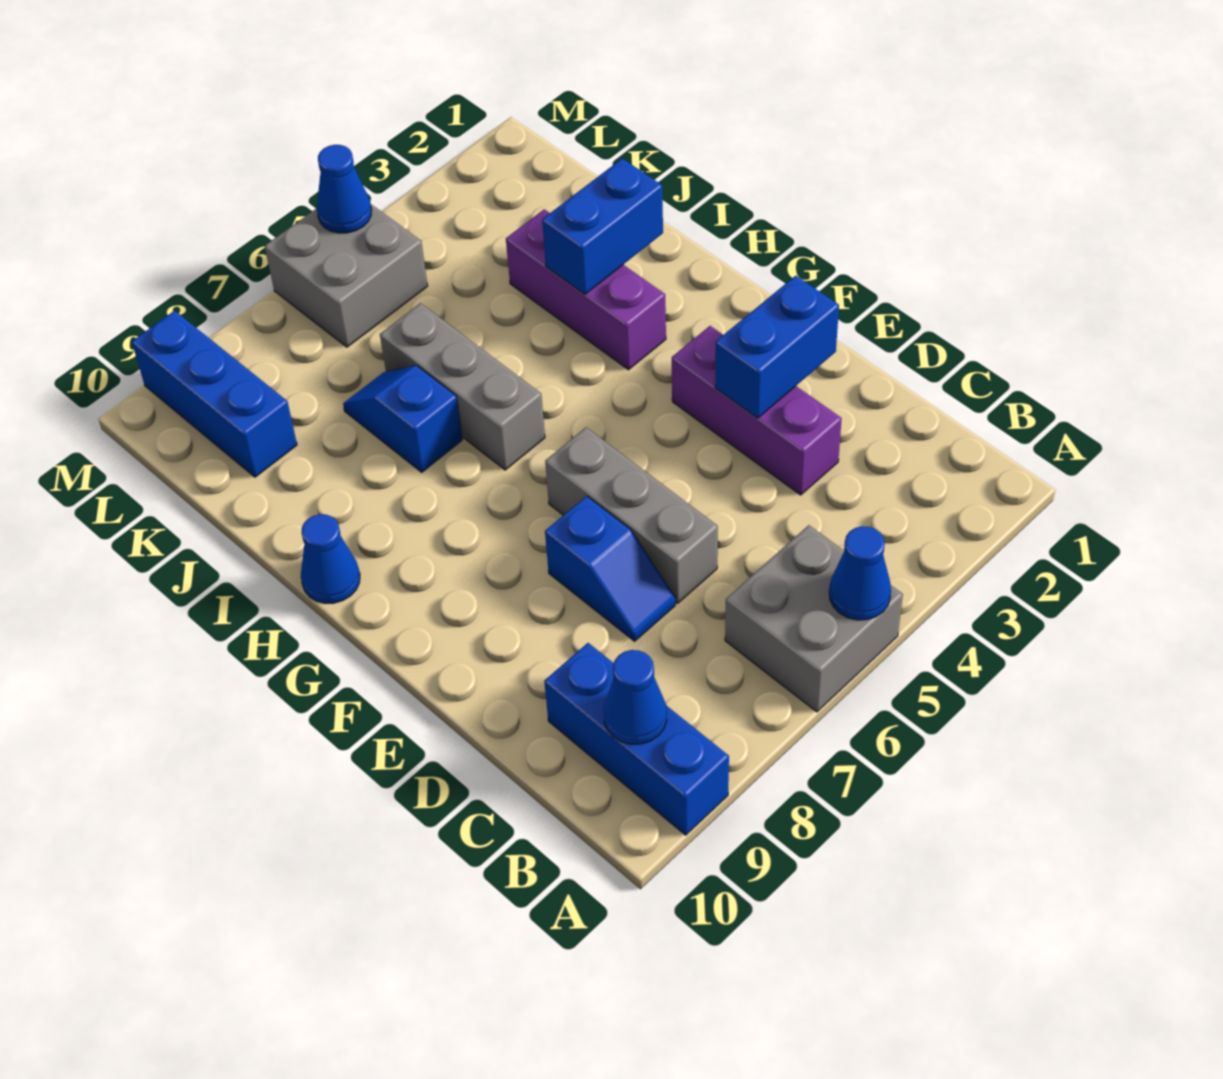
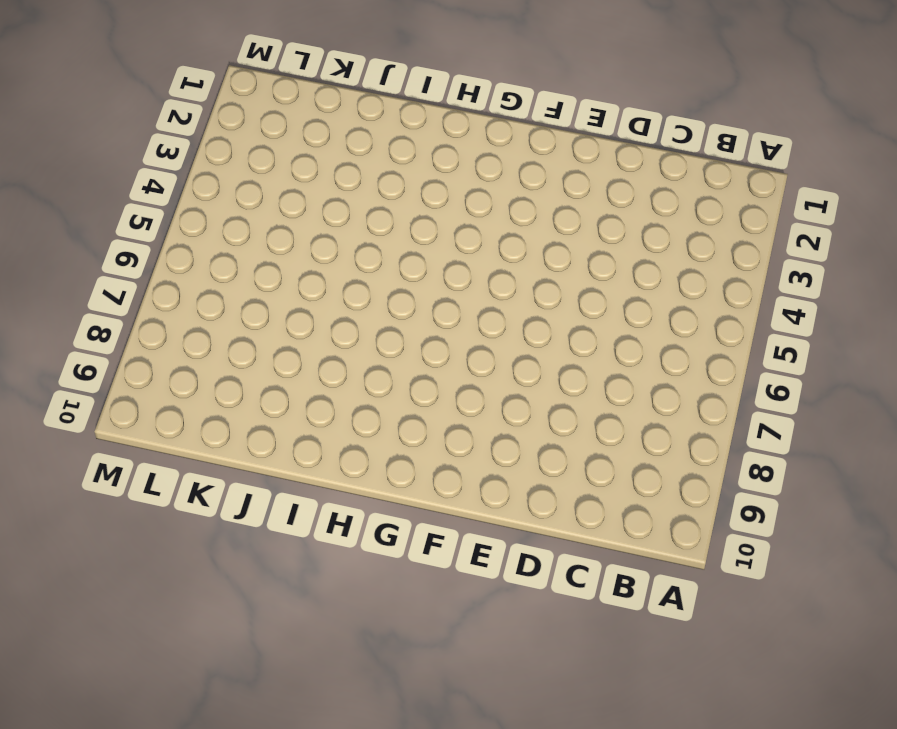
none -> grey 2x2 brick [725,525,903,712]
none -> blue 1x3 brick [544,643,729,835]
none -> purple 1x3 brick [672,326,842,495]

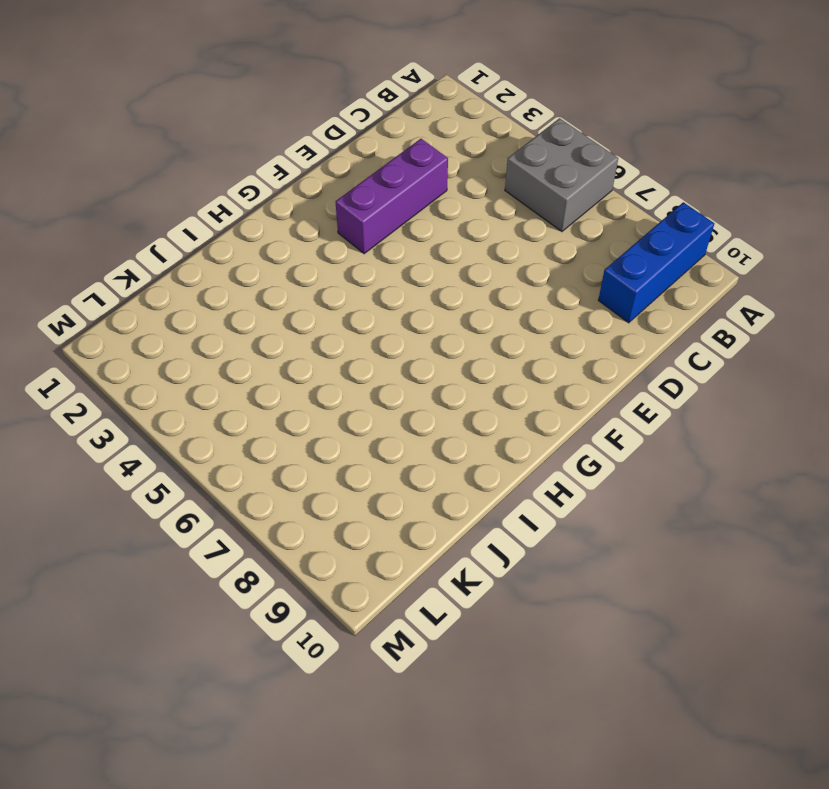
none -> grey 1x3 brick [545,427,718,603]
none -> blue 1x2 slope [545,496,675,641]
none -> purple 1x3 brick [506,209,666,370]

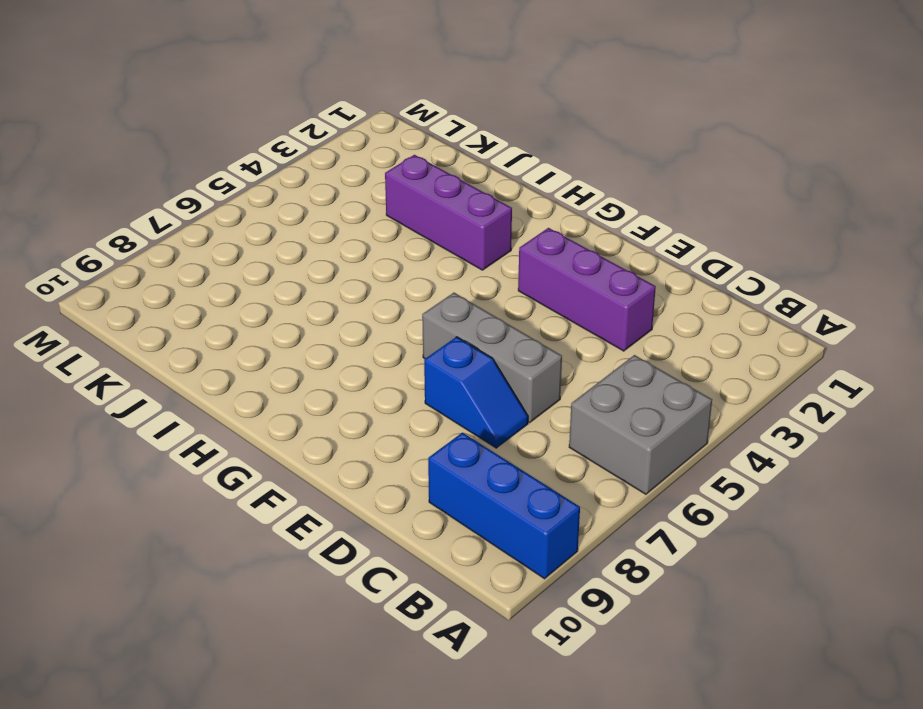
none -> grey 1x3 brick [380,303,545,470]
none -> blue 1x1 cone [301,514,360,603]
none -> blue 1x2 slope [343,366,462,472]

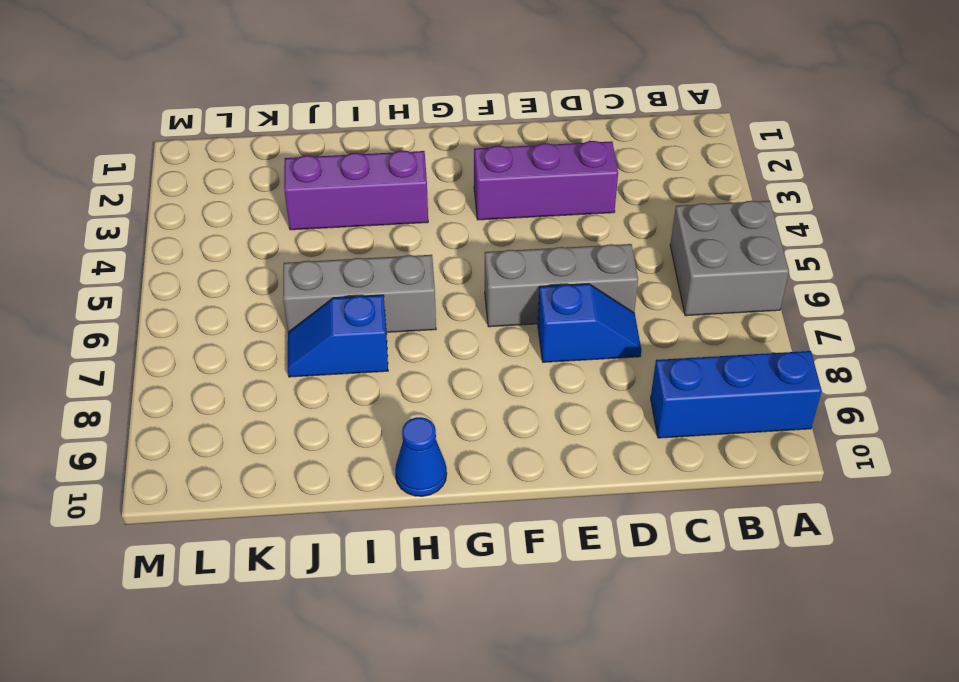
none -> blue 1x3 brick [132,311,297,477]
none -> grey 2x2 brick [265,204,428,347]
none -> blue 1x1 cone [829,526,891,620]

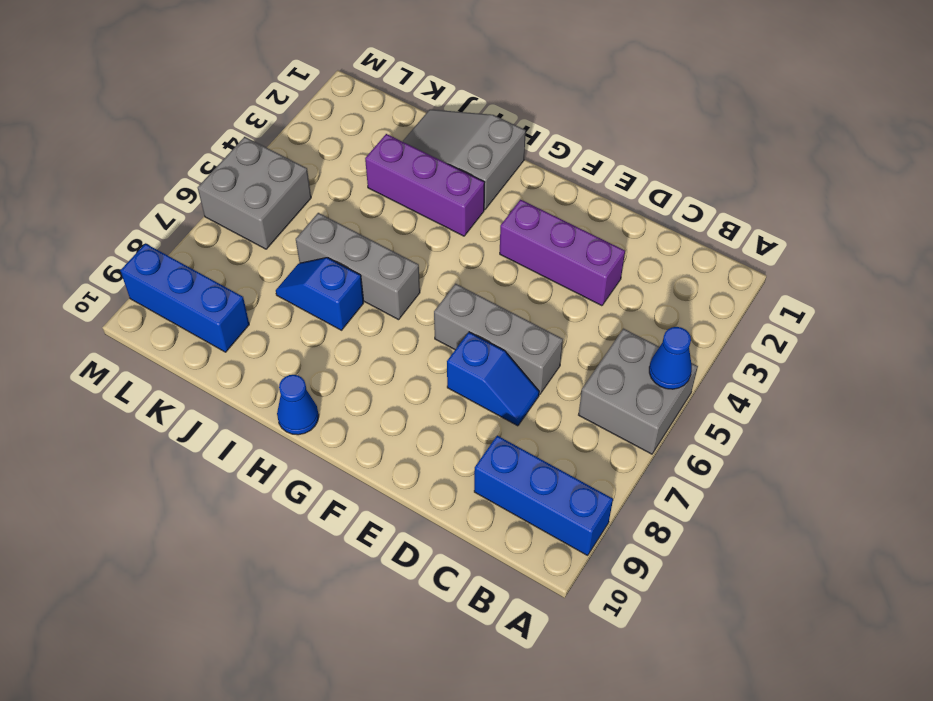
grey 2x3 slope [402,109,526,210] -> none
none -> blue 1x1 cone [604,650,667,744]
none -> blue 1x2 brick [715,276,839,418]
none -> blue 1x2 brick [542,158,663,294]

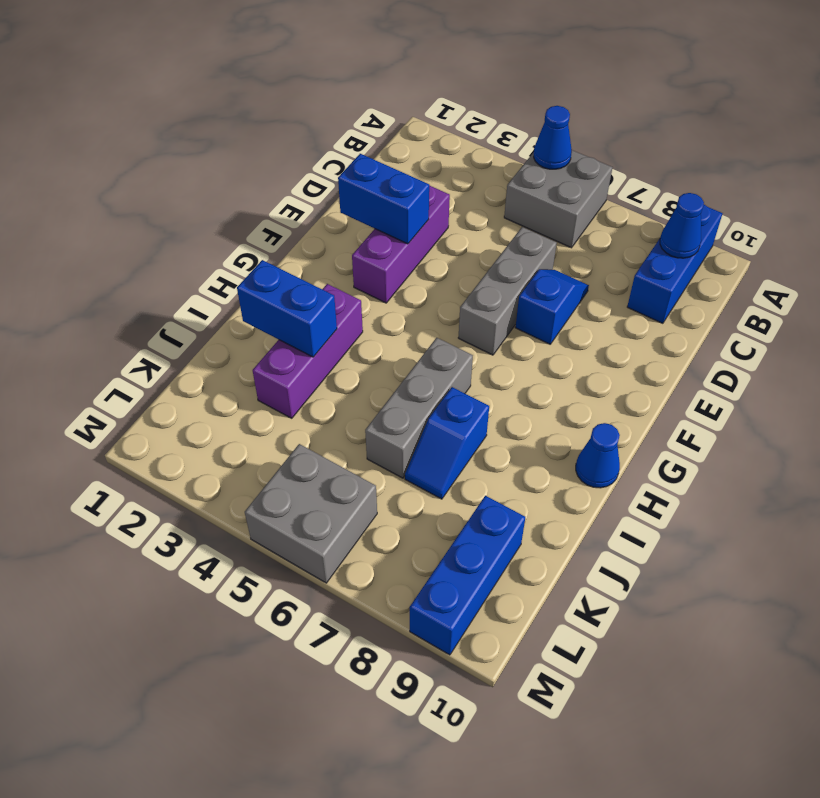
none -> blue 1x1 cone [317,145,372,233]

